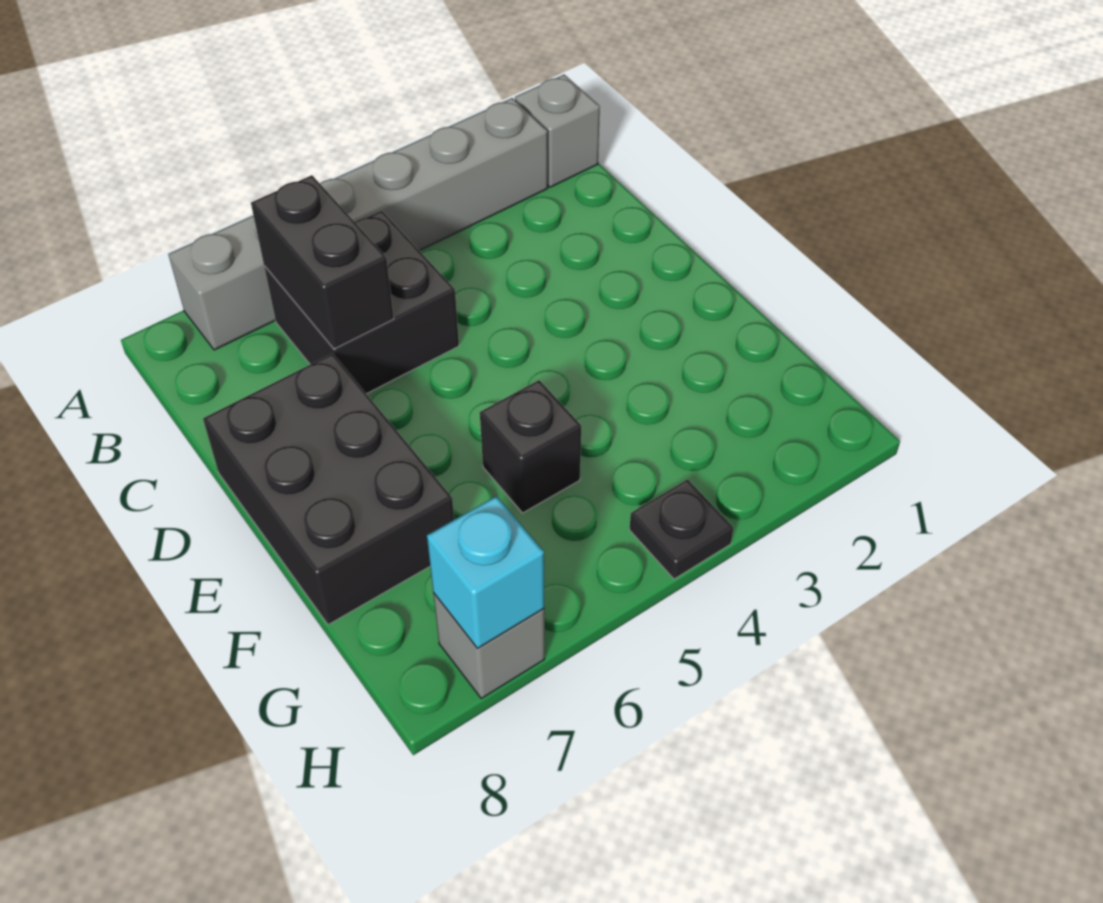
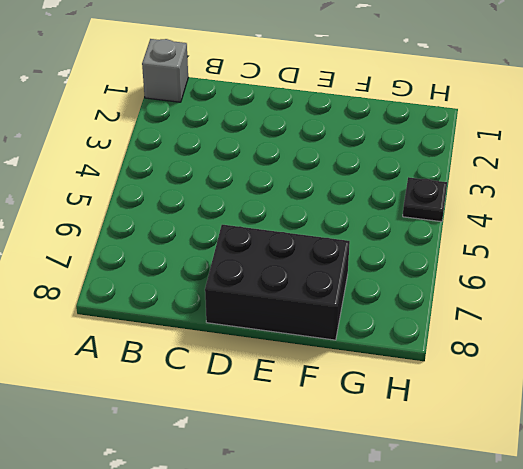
none -> grey 1x6 brick [168,98,548,350]
none -> black 2x2 brick [264,211,459,394]

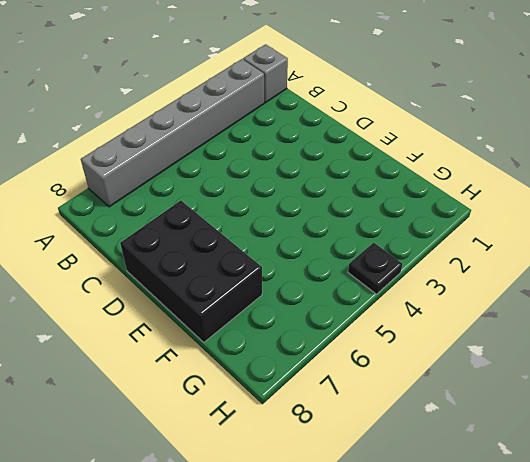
none -> black 2x2 brick [264,211,459,394]
none -> black 1x1 brick [480,380,581,513]

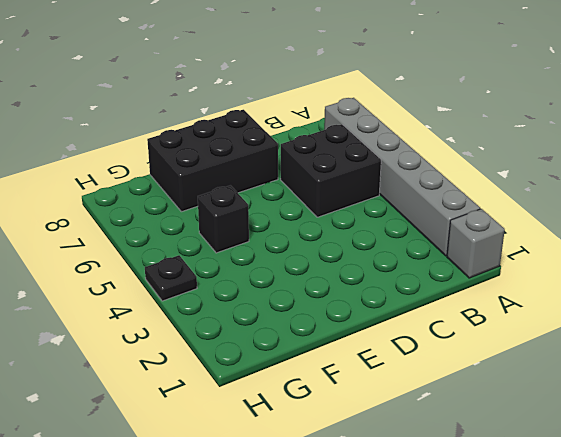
none -> grey 1x1 brick [433,593,545,698]
none -> black 1x2 brick [251,175,394,349]

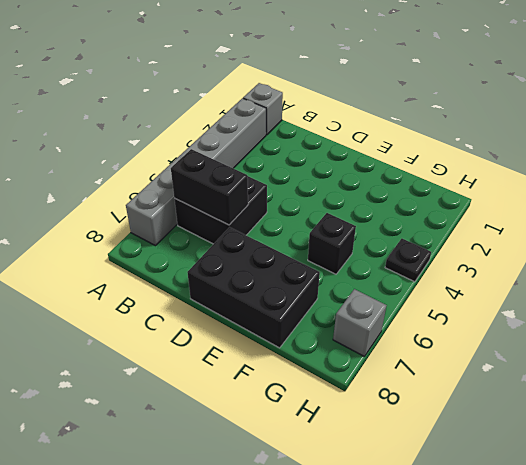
none -> cyan 1x1 brick [427,496,544,648]

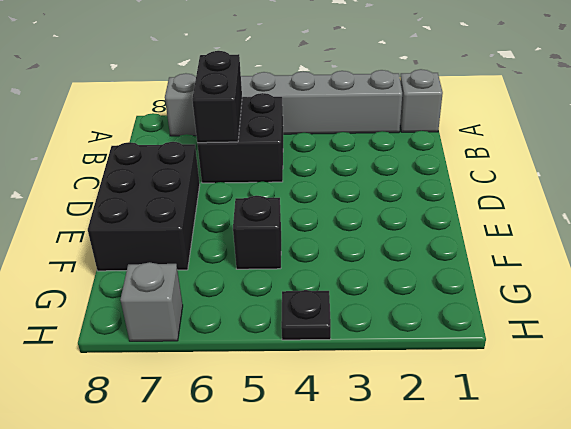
none -> cyan 1x1 brick [427,496,544,648]

